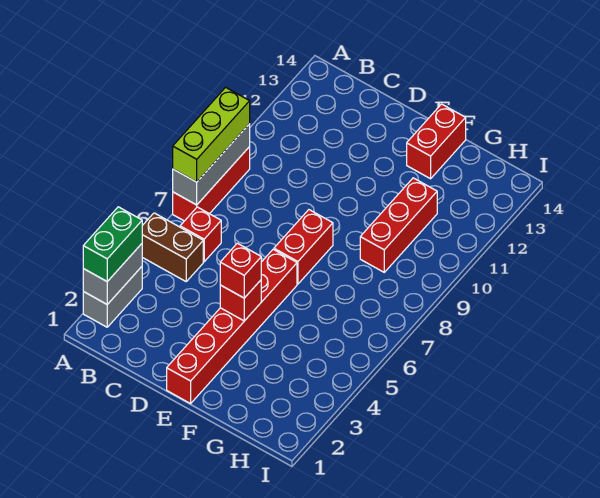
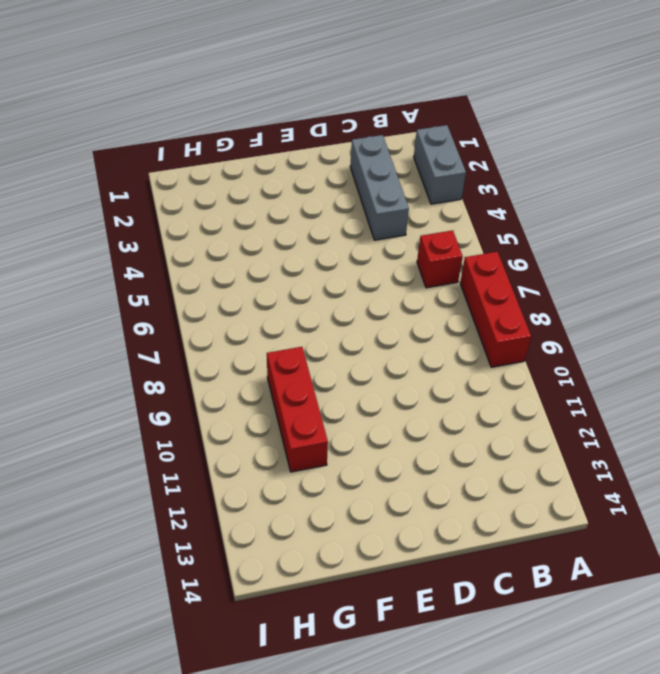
grey 1x3 brick [350,135,409,240] -> grey 1x3 brick moved to [173,124,250,205]
none -> brown 1x2 brick [142,213,203,281]
none -> red 1x6 brick [167,249,297,404]
none -> red 1x2 brick [274,210,333,284]

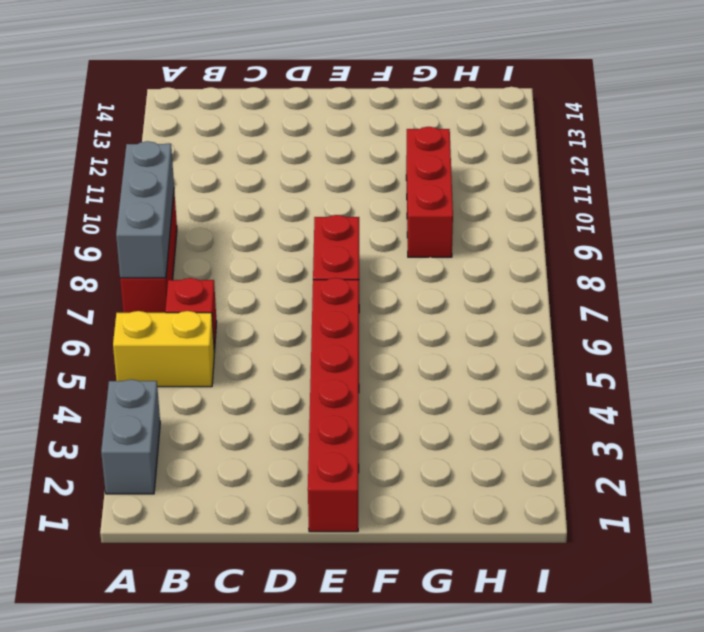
yellow 1x2 brick [113,311,214,387] -> brown 1x2 brick [142,213,203,281]
none -> red 1x2 brick [407,104,466,179]
none -> grey 1x2 brick [83,244,142,304]
none -> red 1x1 brick [220,280,261,321]

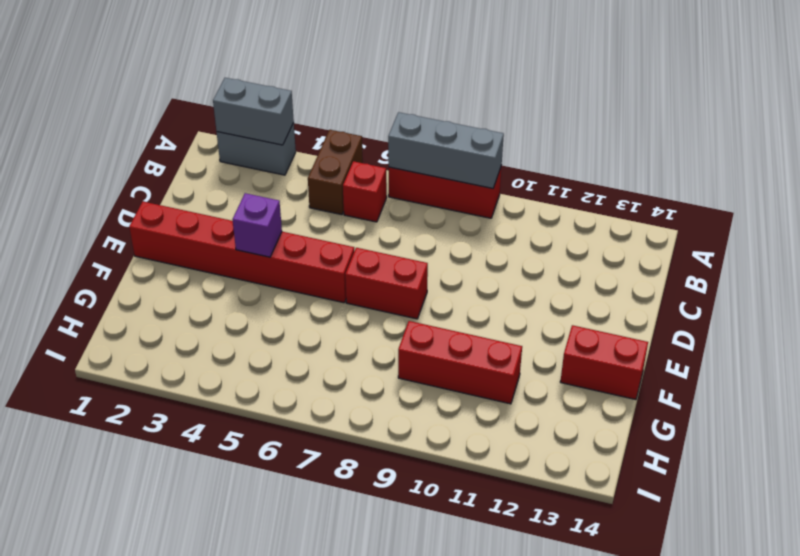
purple 1x1 brick [232,193,282,257] -> red 1x1 brick [220,280,261,321]
none -> green 1x2 brick [83,207,142,281]
none -> lime 1x3 brick [173,87,250,182]
none -> red 1x1 brick [220,243,261,298]

